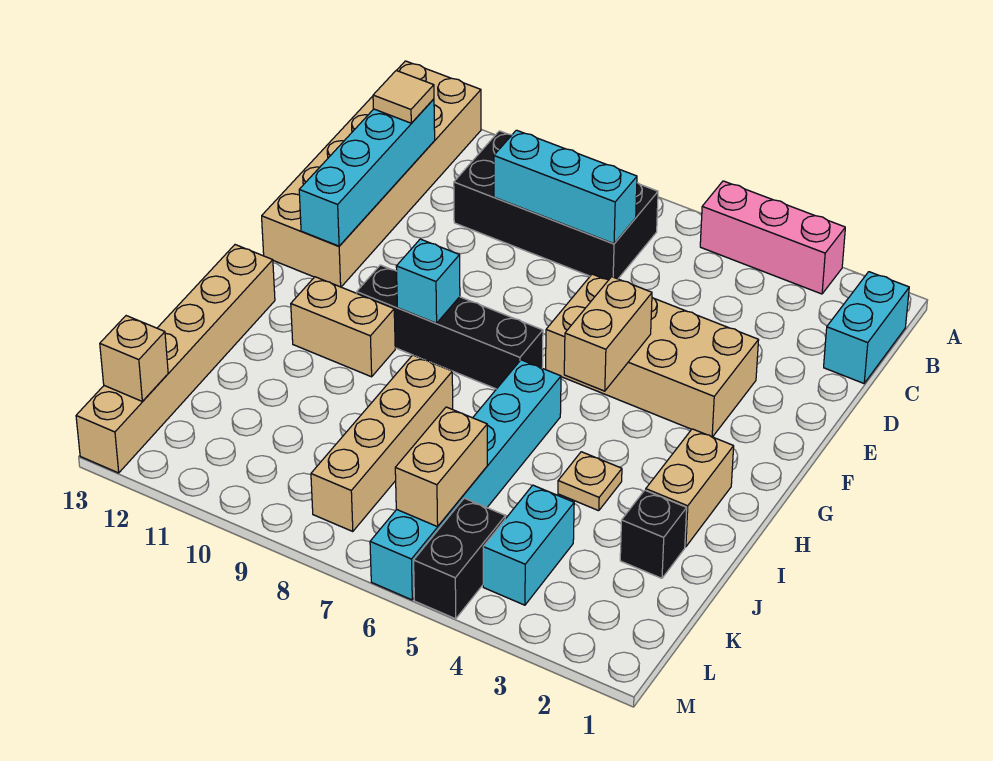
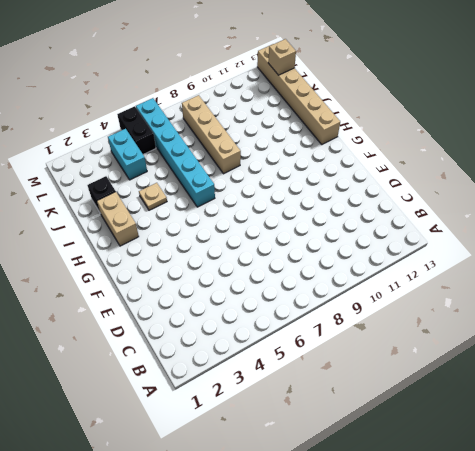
none -> pink 1x3 brick [700,181,845,294]
none -> tan 2x6 brick [262,61,481,287]
none -> cyan 1x2 brick [824,272,909,383]

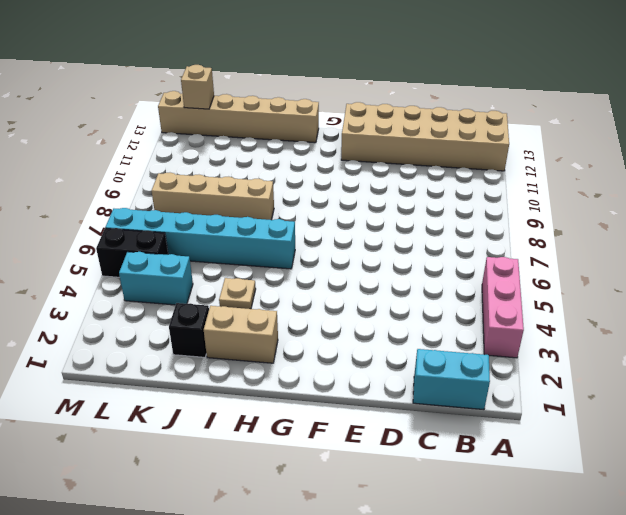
none -> black 2x4 brick [454,131,658,280]
none -> tan 2x4 brick [546,274,759,437]
none -> black 1x4 brick [357,265,543,389]

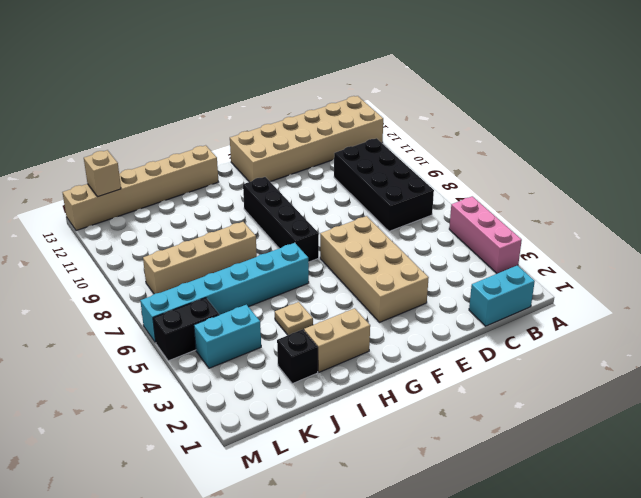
none -> tan 1x2 brick [291,277,395,377]
none -> cyan 1x3 brick [494,130,637,244]
none -> cyan 1x4 brick [299,99,435,246]

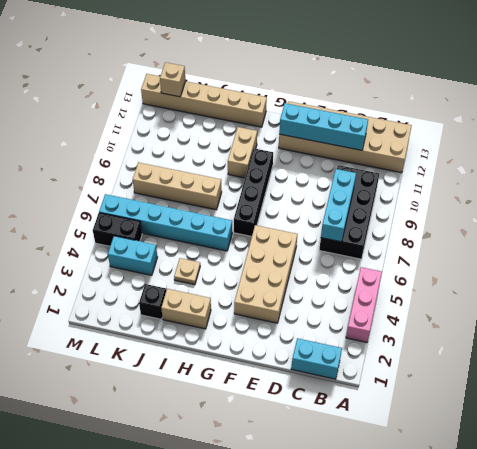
none -> tan 1x2 brick [564,277,652,391]
none -> cyan 1x1 brick [396,239,460,323]
none -> tan 1x2 brick [395,407,487,527]

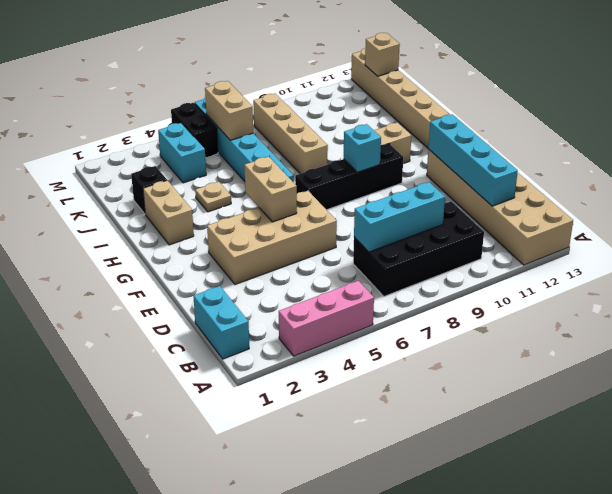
none -> tan 1x1 tile [373,70,434,123]

